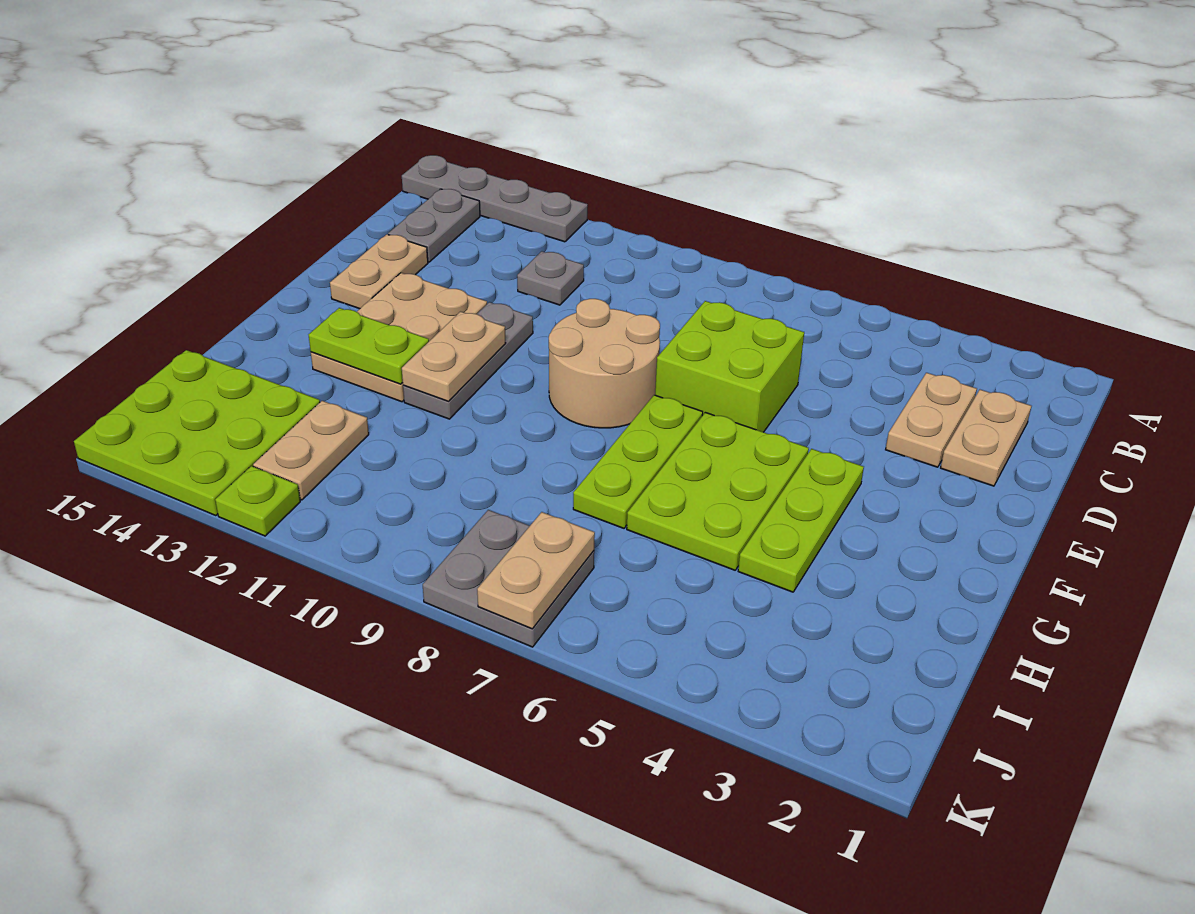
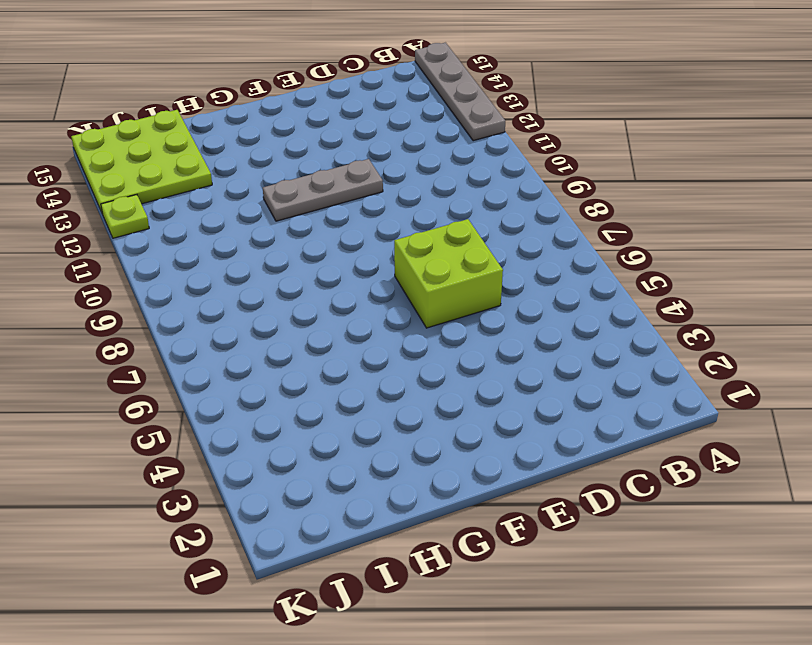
none -> grey 1x2 plate [388,189,480,262]
none -> tan 1x2 plate [941,390,1031,486]
none -> tan 1x2 plate [886,373,977,467]

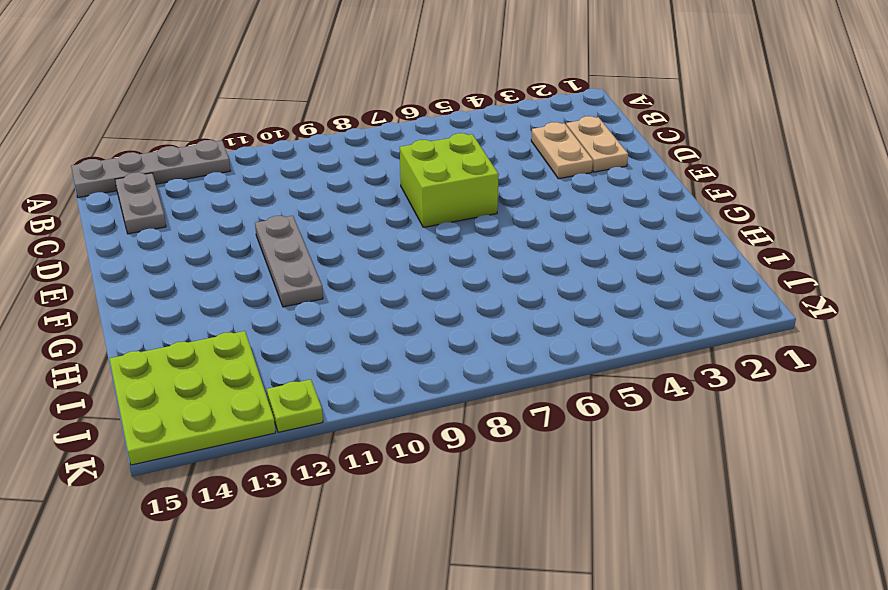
none -> grey 1x1 plate [517,251,584,305]
none -> tan 1x2 plate [330,234,428,309]
none -> tan 2x2 round brick [549,299,660,428]

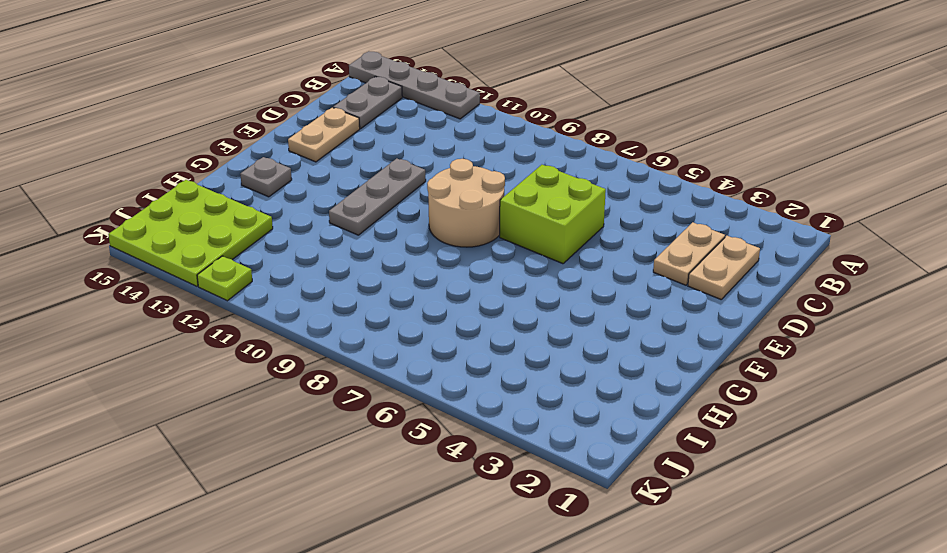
grey 1x1 plate [240,157,292,197] -> grey 1x1 plate moved to [517,251,584,305]
none -> tan 2x3 plate [311,273,487,402]
none -> lime 1x3 plate [738,449,864,592]
none -> lime 2x3 plate [627,412,809,570]

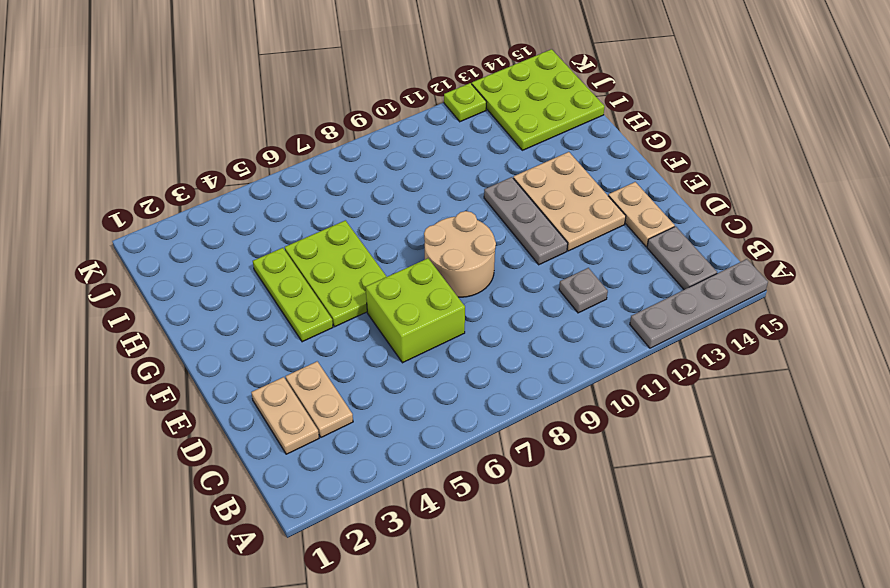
none -> lime 1x3 plate [573,395,703,528]
none -> tan 1x2 plate [253,401,369,500]
none -> grey 2x2 plate [423,510,594,647]

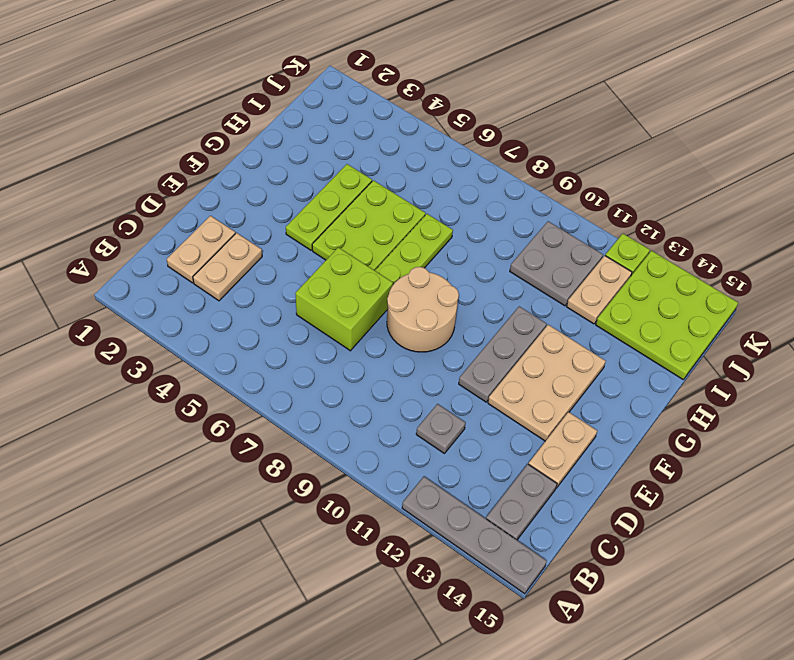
grey 2x2 plate [510,221,603,306] -> grey 2x2 plate moved to [423,510,594,647]
none -> tan 1x2 plate [402,312,506,401]
none -> lime 1x2 plate [309,308,429,384]
none -> tan 1x2 plate [477,512,595,629]

